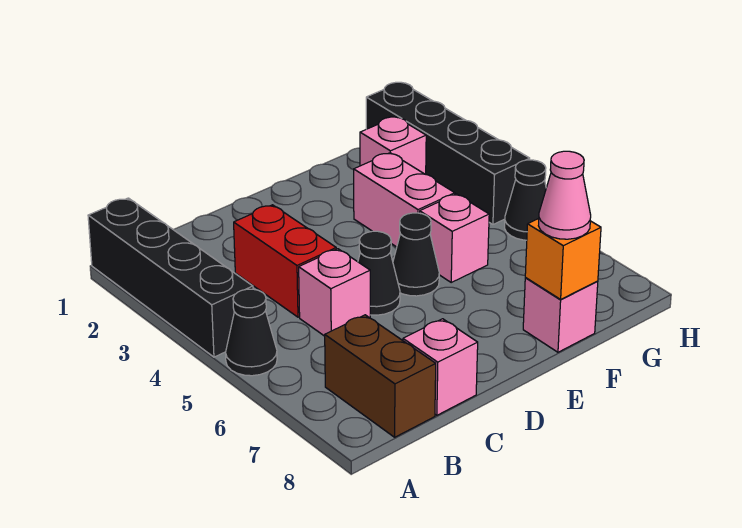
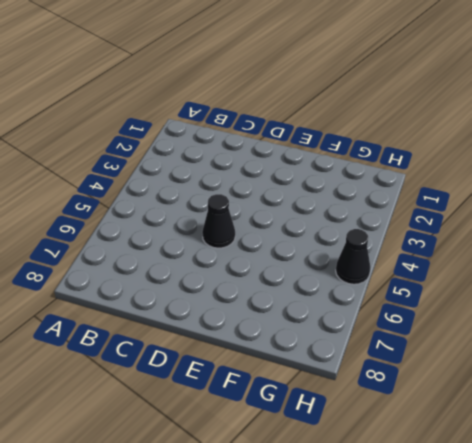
none -> black 1x4 brick [88,198,253,357]
none -> black 1x1 cone [226,289,277,376]
none -> brown 1x2 brick [325,315,436,437]

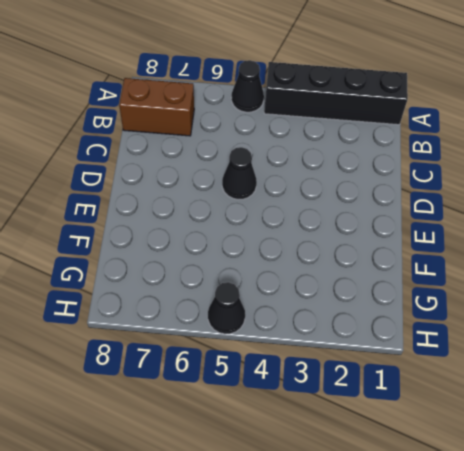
none -> red 1x2 brick [234,205,336,317]
none -> pink 1x1 brick [299,249,370,336]
none -> pink 1x1 brick [403,319,478,415]

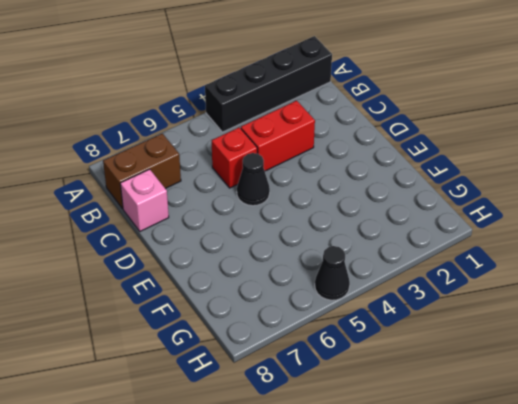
red 1x1 brick [212,127,257,188] -> pink 1x1 brick [299,249,370,336]
none -> black 1x1 cone [226,289,277,376]
none -> black 1x1 cone [393,213,439,296]
none -> pink 1x2 brick [354,153,455,247]

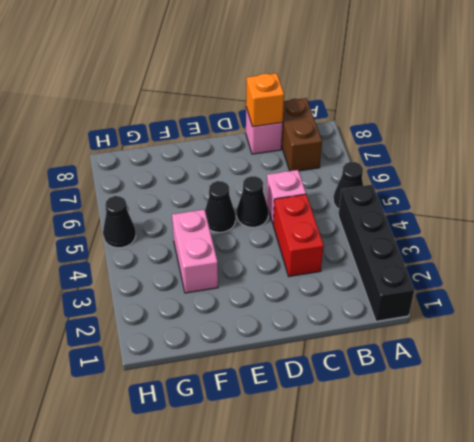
orange 1x1 brick [246,73,284,127] -> orange 1x1 brick moved to [525,219,601,299]
none -> pink 1x1 brick [420,194,489,282]
none -> pink 1x1 brick [523,278,598,352]
none -> pink 1x1 brick [360,117,426,174]

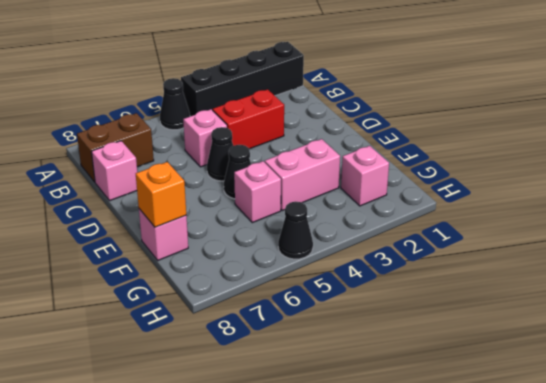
none -> black 1x4 brick [366,82,530,224]
none -> pink 1x1 cone [538,151,591,239]

